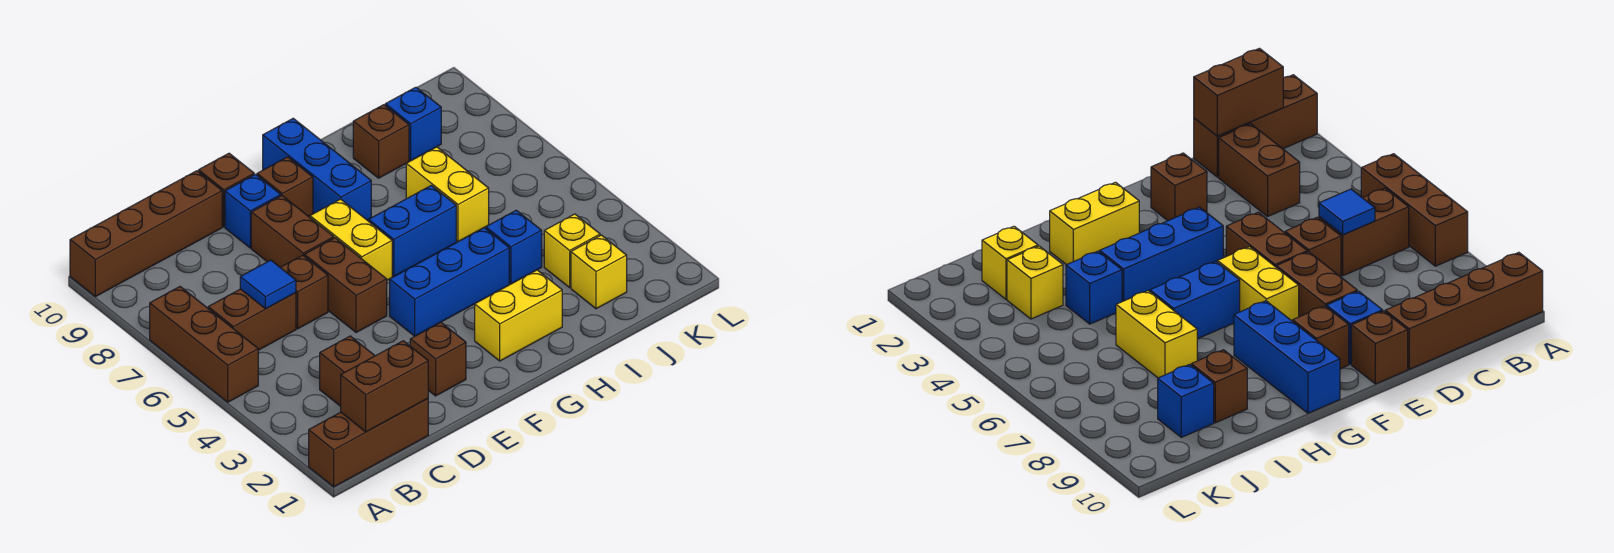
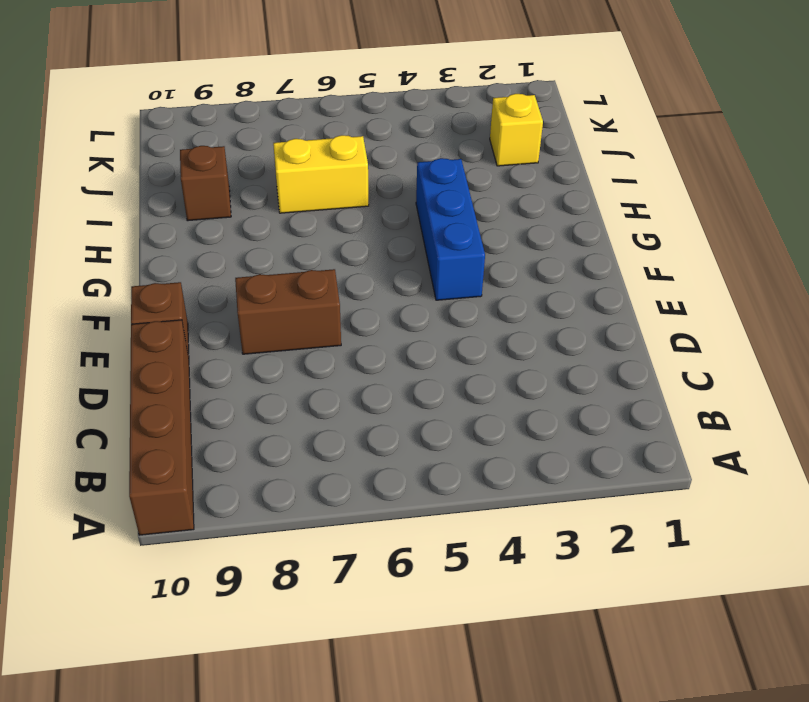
none -> brown 1x3 brick [309,398,428,487]
none -> brown 1x3 brick [150,287,258,402]
none -> brown 1x2 brick [208,289,296,350]

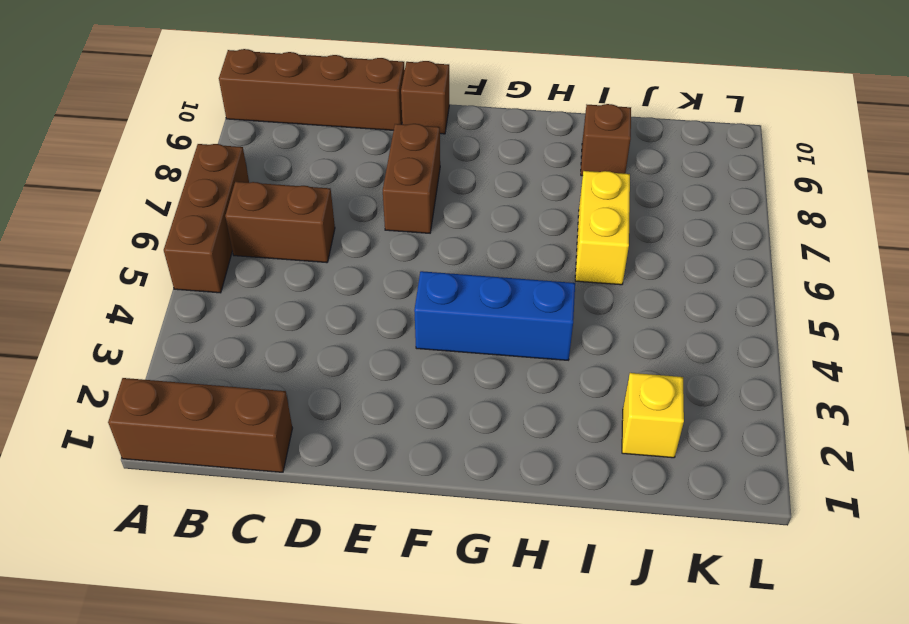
none -> brown 1x2 brick [320,336,375,406]
none -> brown 1x1 brick [280,255,328,329]
none -> brown 1x1 brick [410,322,466,396]

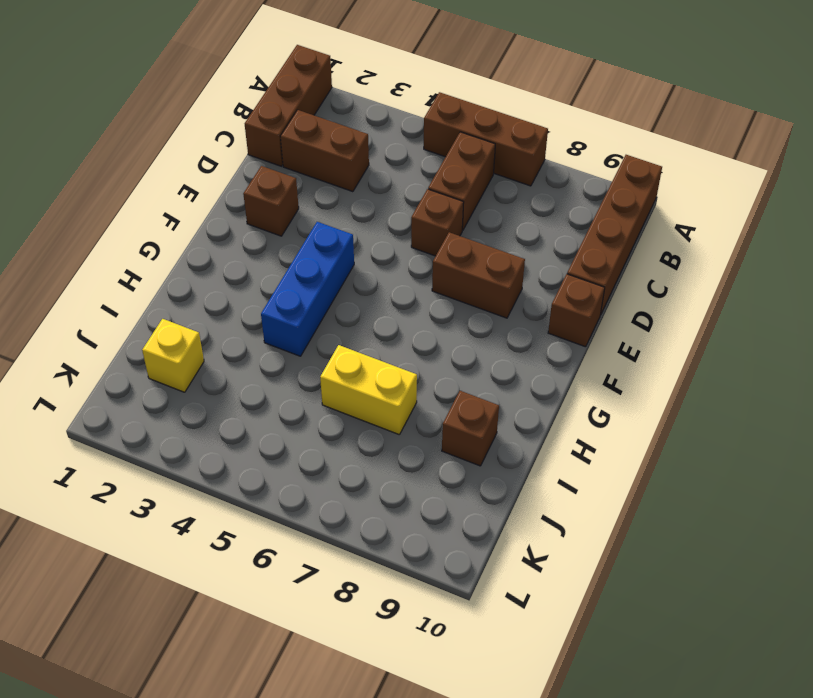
none -> brown 1x2 brick [304,238,387,333]
none -> blue 1x1 brick [225,174,281,248]
none -> yellow 1x2 brick [310,199,392,280]

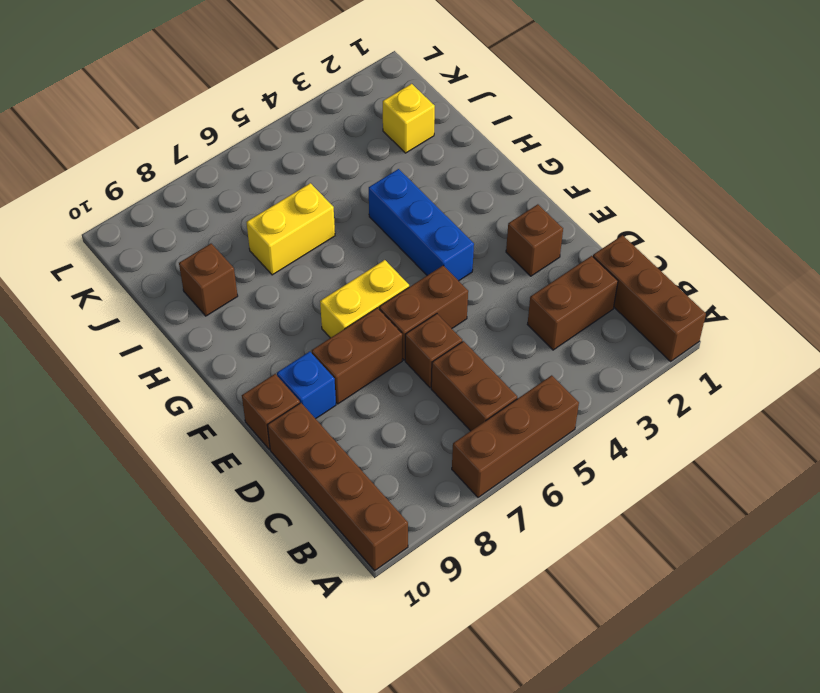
none -> brown 1x1 brick [257,157,313,217]
none -> yellow 1x2 brick [475,270,562,361]
none -> blue 1x2 brick [369,186,456,276]

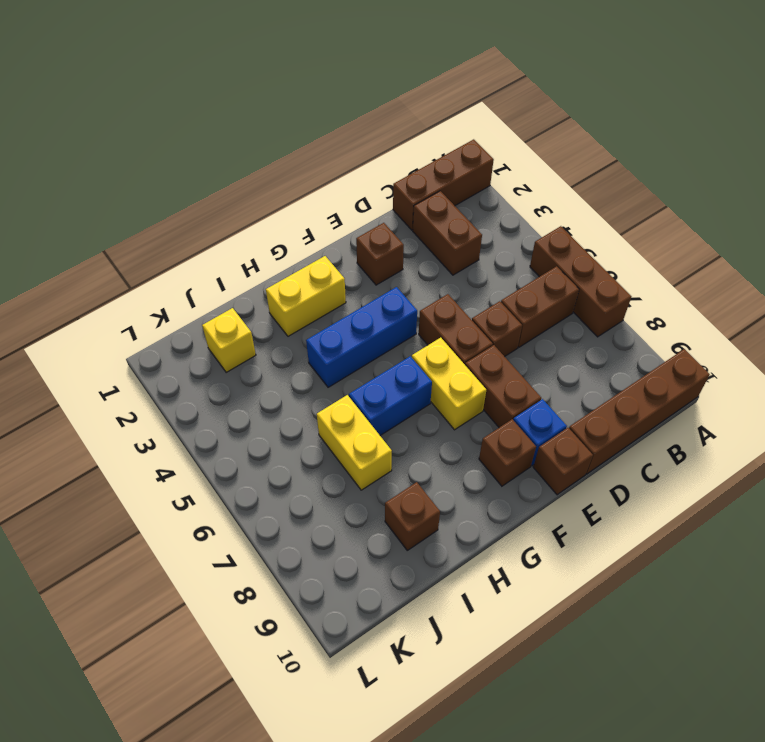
none -> blue 1x3 brick [263,118,371,220]
none -> blue 1x1 brick [486,210,542,284]
none -> yellow 1x1 brick [544,214,600,287]

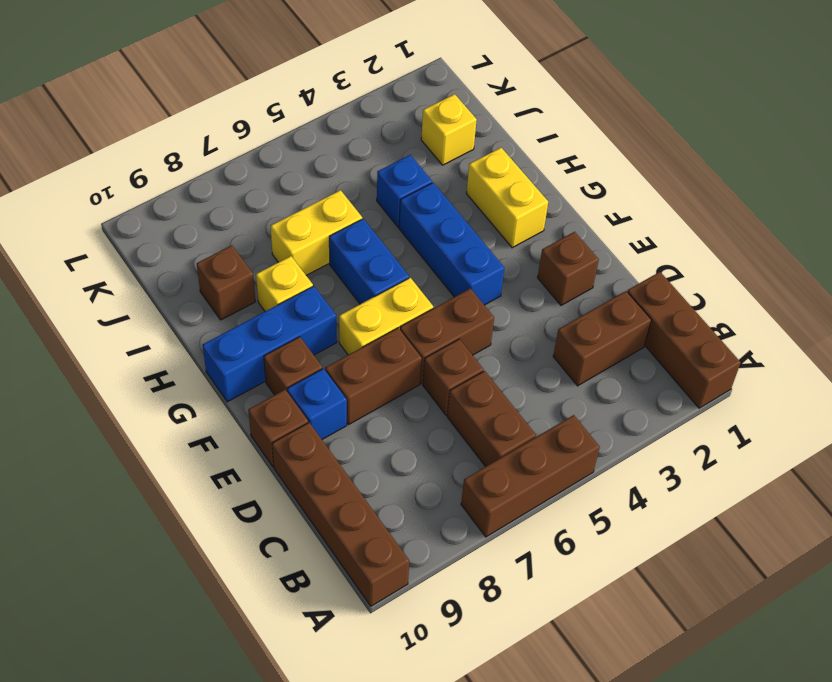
yellow 1x1 brick [256,256,313,311] -> yellow 1x1 brick moved to [544,214,600,287]
none -> blue 1x1 brick [385,87,441,161]
none -> brown 1x2 brick [341,341,428,432]
none -> blue 1x1 tile [240,260,296,309]

